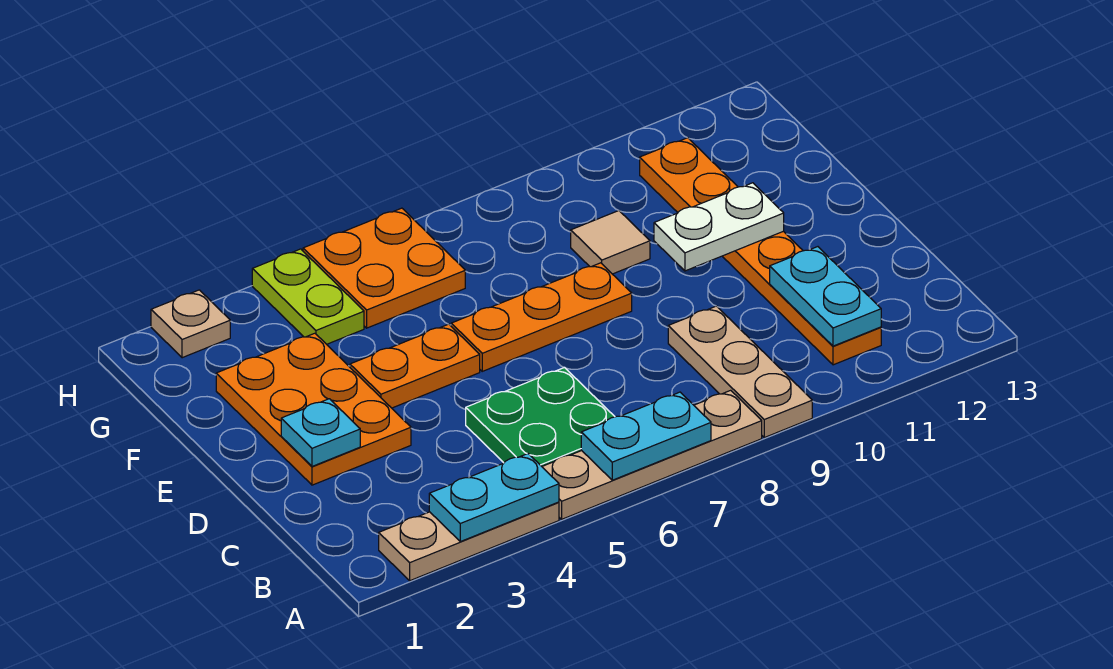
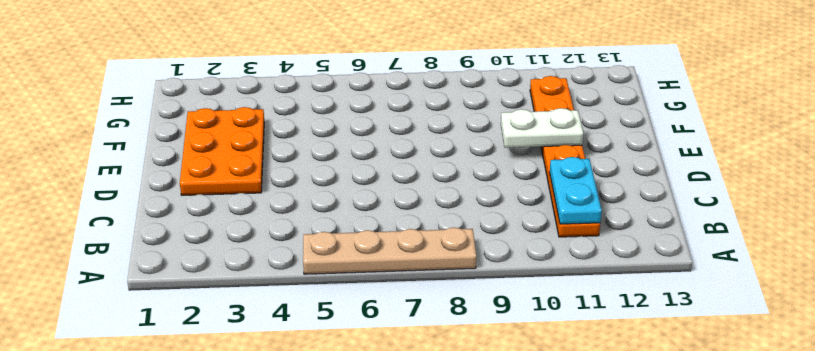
none -> tan 1x3 plate [379,502,559,581]
none -> tan 1x3 plate [668,306,812,438]
none -> green 2x2 plate [466,367,615,466]

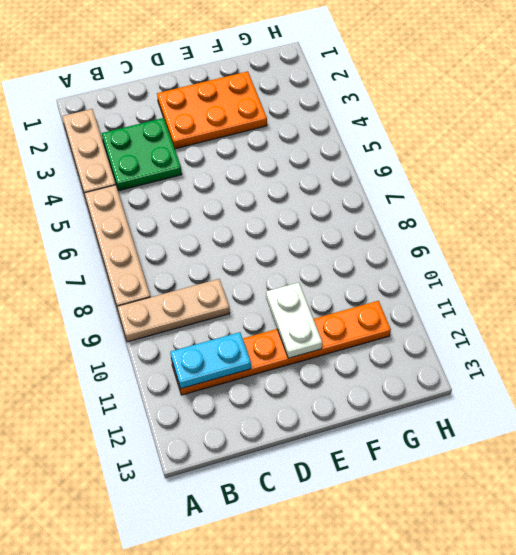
green 2x2 plate [102,118,182,191] -> green 2x2 plate moved to [466,367,615,466]
none -> orange 1x2 plate [350,324,480,408]
none -> orange 1x3 plate [451,263,632,371]
none -> tan 1x1 tile [571,211,650,274]

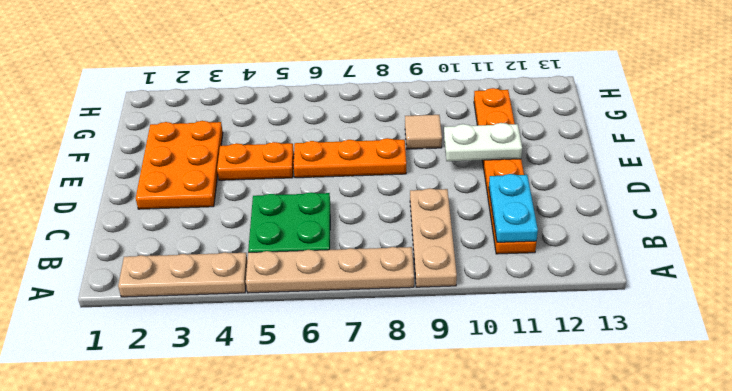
none -> lime 1x2 plate [252,249,364,344]
none -> orange 2x2 plate [303,208,465,328]
none -> tan 1x1 plate [151,290,230,358]

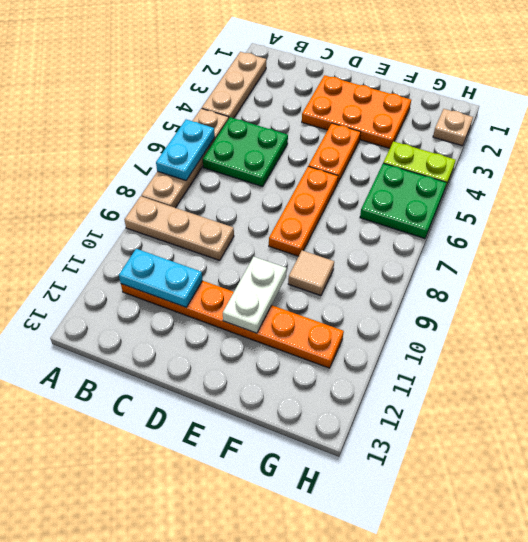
green 2x2 plate [360,163,447,239] -> orange 2x2 plate [303,208,465,328]
none -> cyan 1x2 plate [429,454,559,542]
none -> cyan 1x1 plate [281,399,360,466]

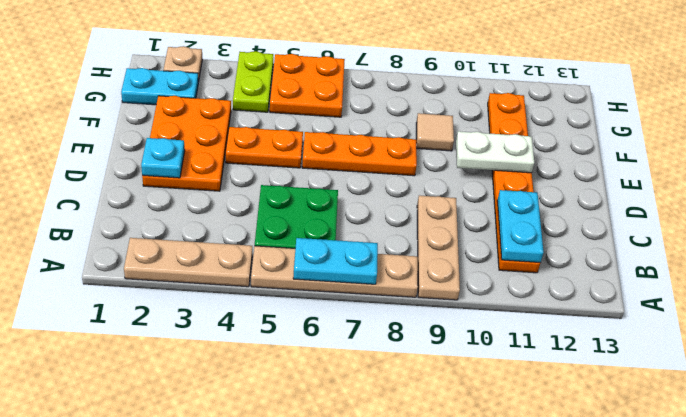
cyan 1x2 plate [121,68,198,105] -> cyan 1x2 plate moved to [429,454,559,542]

